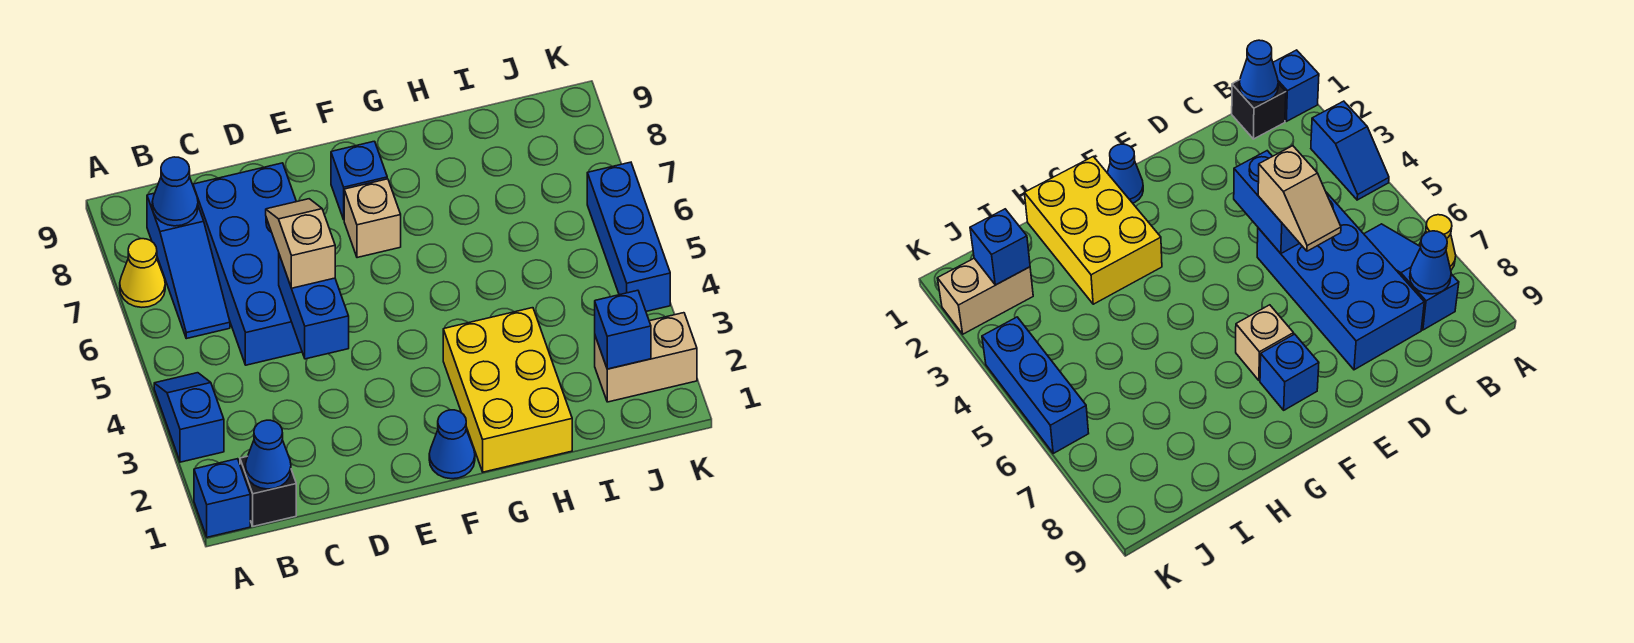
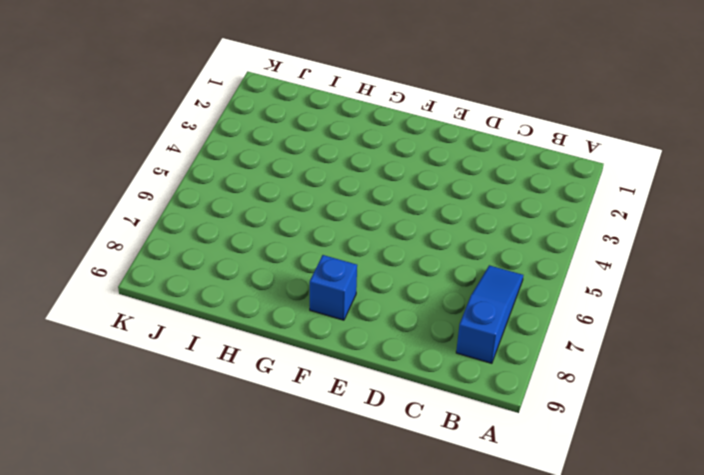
none -> blue 1x1 brick [194,459,250,537]
none -> blue 1x2 slope [154,373,224,462]
none -> yellow 1x1 cone [120,239,165,307]

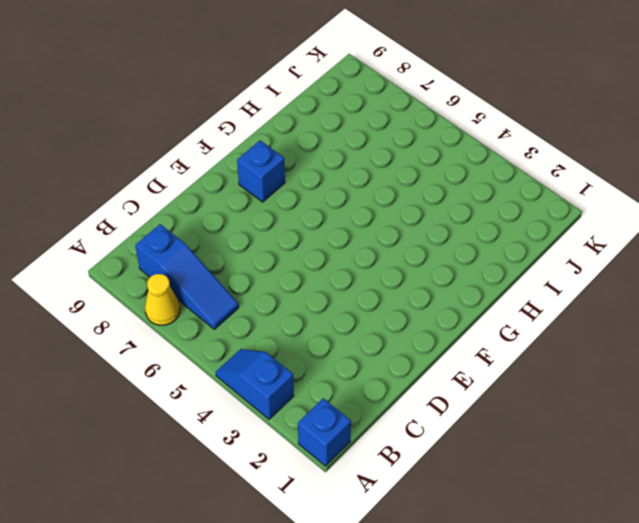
none -> black 1x1 brick [240,457,296,526]
none -> blue 2x4 brick [193,163,302,365]
none -> blue 1x1 cone [429,410,475,479]

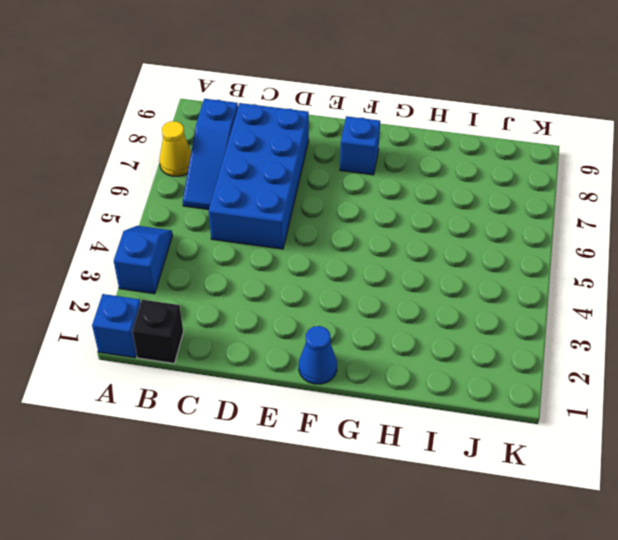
none -> tan 1x1 brick [344,179,401,258]
none -> yellow 2x3 brick [443,308,572,472]
none -> tan 1x2 brick [595,313,697,402]

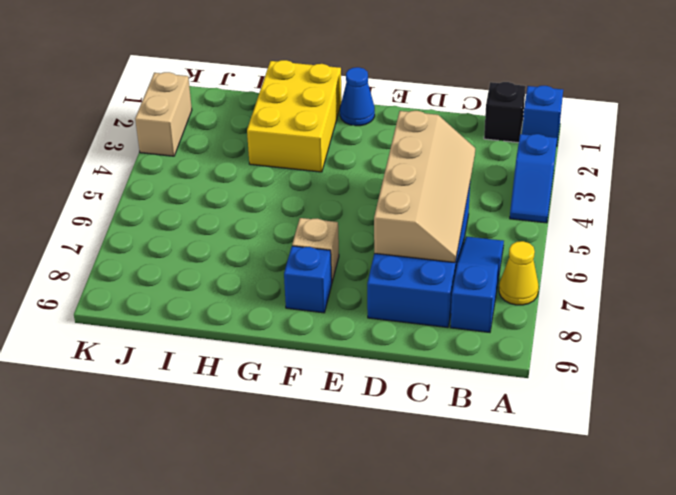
tan 2x4 slope [374,111,475,263] -> blue 1x2 brick [279,255,349,359]
tan 1x2 brick [135,72,192,156] -> tan 1x2 brick turned to [595,313,697,402]
none -> blue 1x3 brick [587,162,670,311]
none -> blue 1x1 cone [245,420,291,489]
none -> blue 1x1 cone [152,157,198,226]

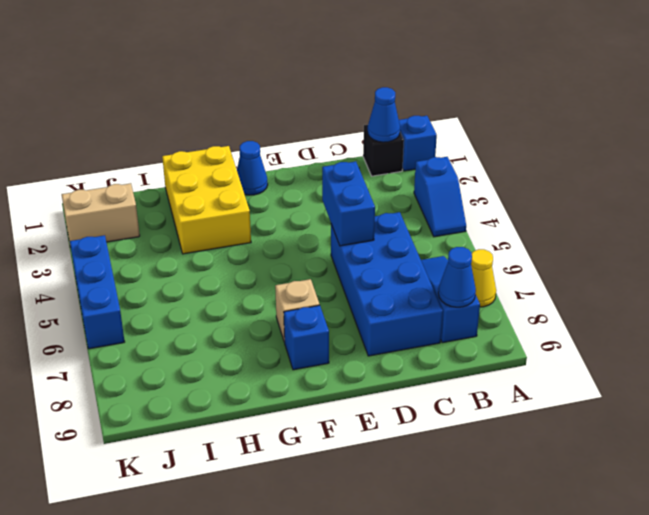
none -> blue 1x1 brick [595,290,651,369]
none -> tan 1x2 slope [266,199,335,288]

